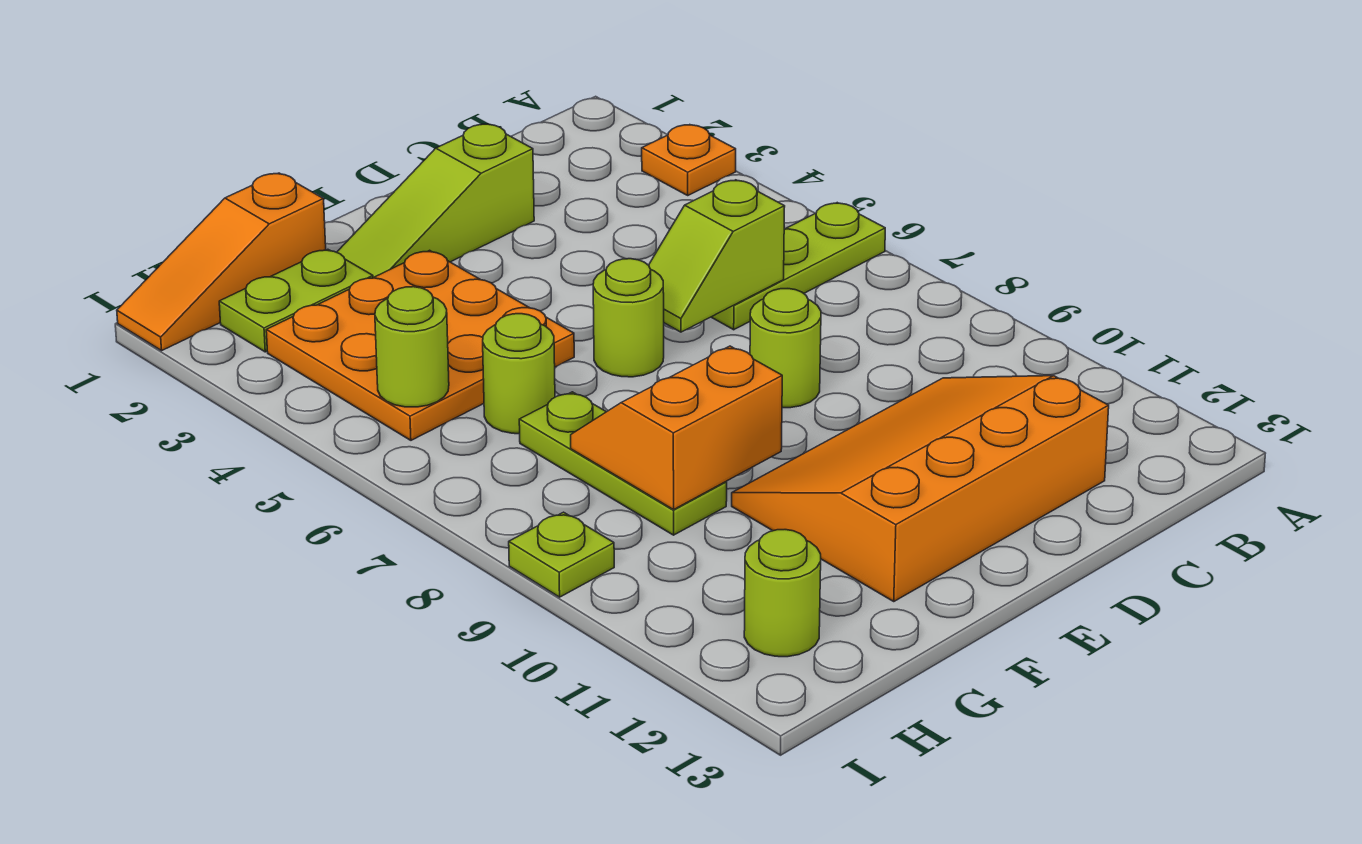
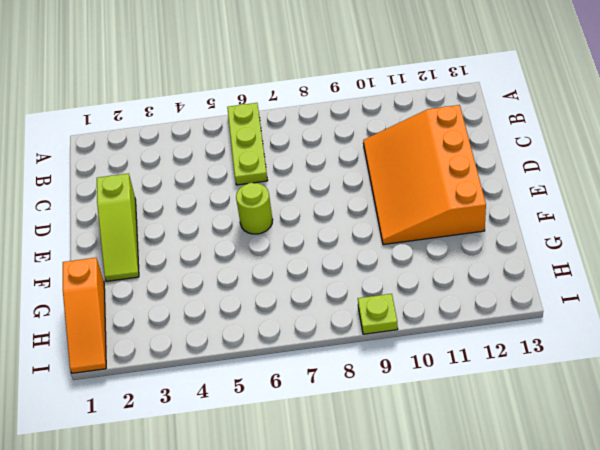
none -> orange 1x1 plate [642,125,736,195]
none -> lime 1x1 round brick [750,289,821,408]
none -> orange 3x3 plate [266,250,574,440]

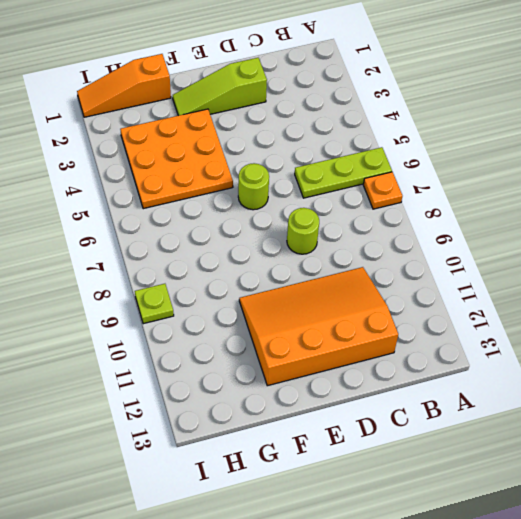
orange 1x1 plate [363,172,402,209] -> orange 1x1 plate moved to [642,125,736,195]
none -> lime 1x2 plate [219,249,373,352]
none -> lime 1x1 round brick [483,314,555,434]
none -> lime 1x3 plate [519,392,727,535]

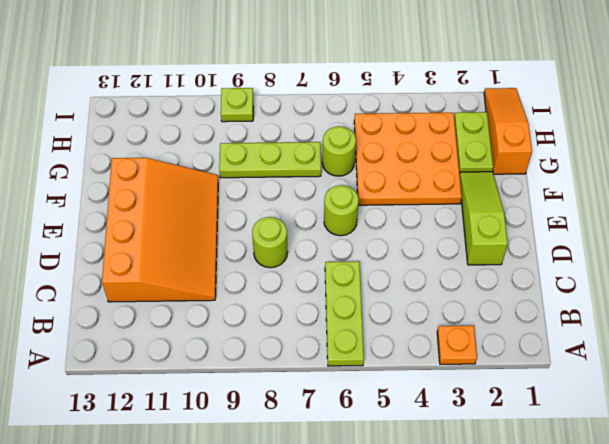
none -> lime 1x1 round brick [744,530,821,657]
none -> lime 1x2 slope [649,180,785,332]
none -> orange 2x2 slope [571,346,782,510]

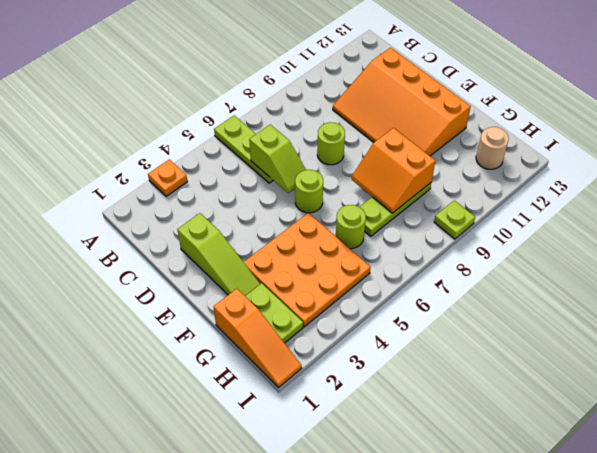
tan 1x1 round brick [476,127,509,169] -> lime 1x1 round brick [744,530,821,657]
none -> lime 1x1 round brick [375,287,449,407]

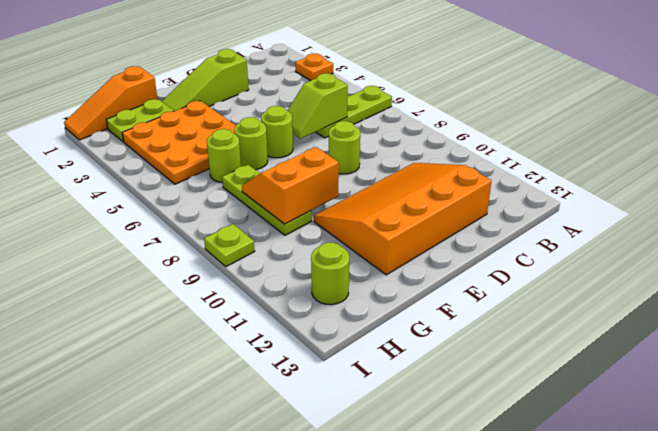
lime 1x1 round brick [234,117,268,170] -> lime 1x1 round brick moved to [375,287,449,407]

